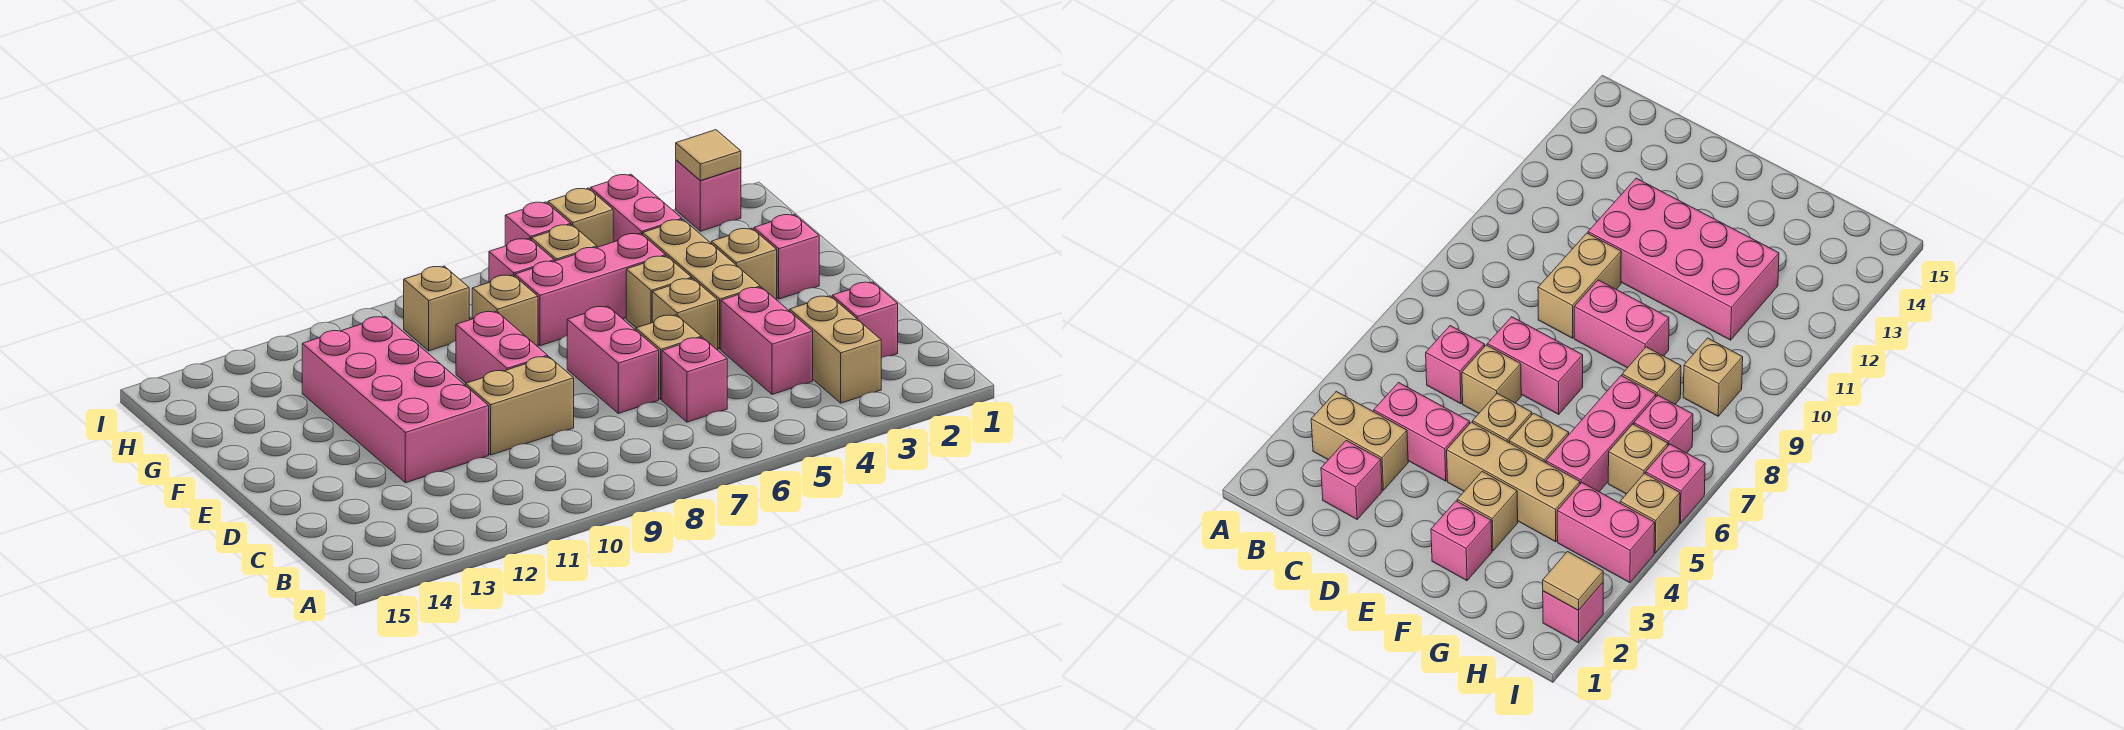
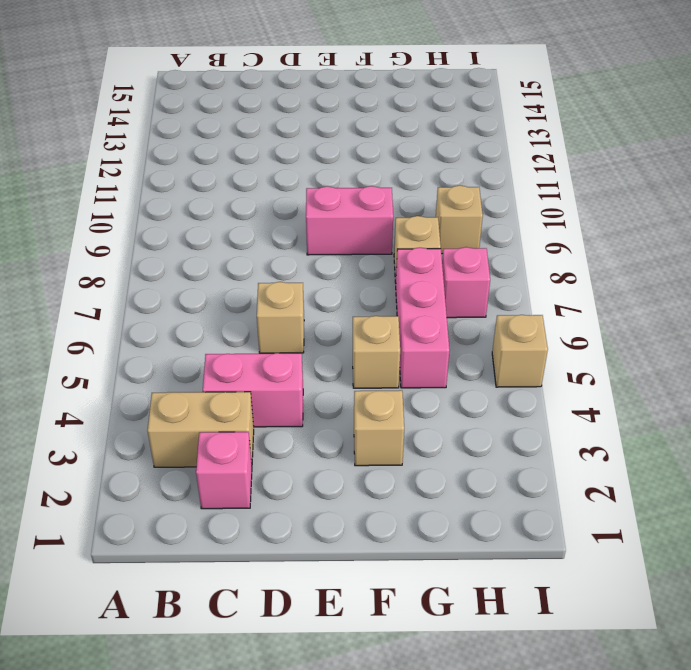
none -> pink 1x1 brick [662,337,727,422]
none -> pink 1x2 brick [567,306,659,413]
none -> tan 1x2 brick [466,356,574,455]

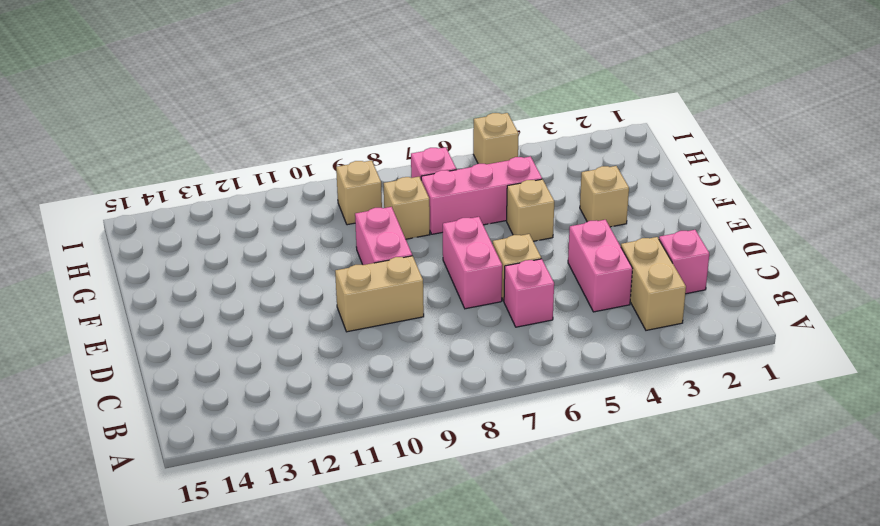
none -> pink 2x4 brick [302,316,489,483]
none -> tan 1x3 brick [643,220,760,349]
none -> tan 1x1 brick [652,278,718,350]

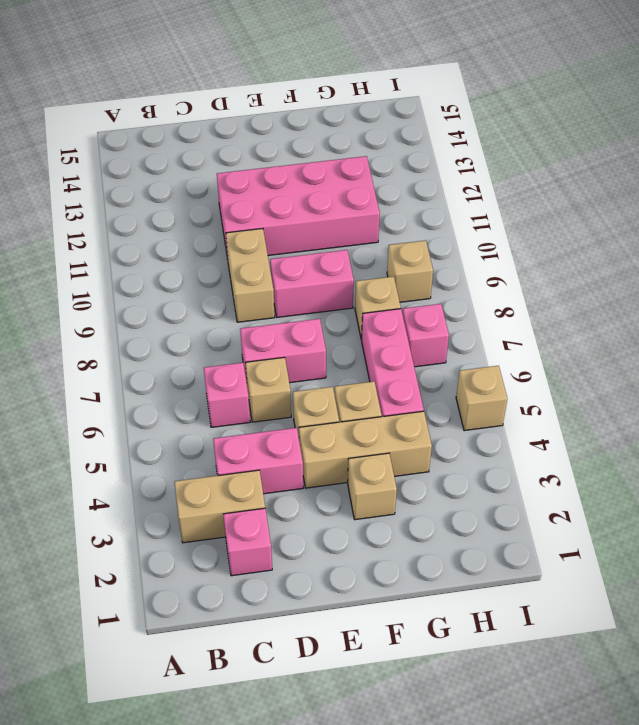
none -> pink 1x1 brick [754,214,819,299]
none -> pink 1x2 brick [590,174,682,242]
none -> tan 1x1 brick [531,225,597,261]

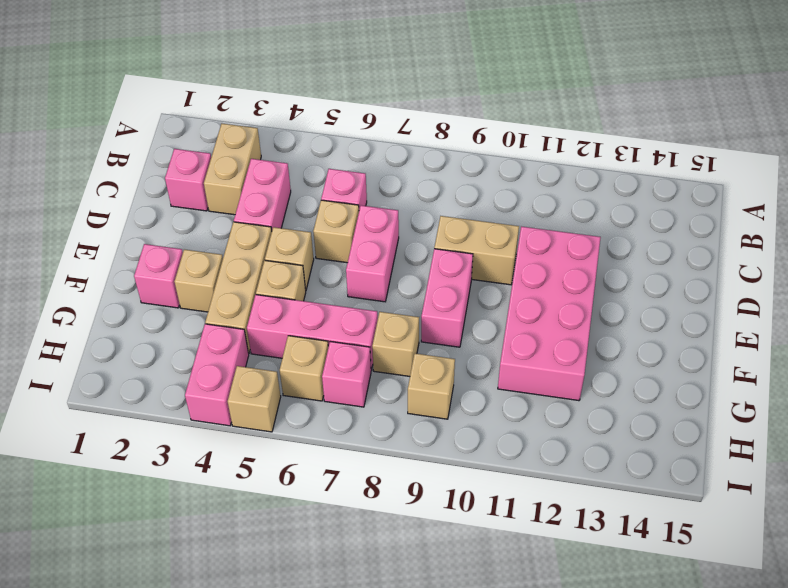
none -> pink 1x1 brick [676,160,741,231]
none -> pink 1x1 brick [505,202,571,246]
none -> tan 1x1 tile [676,130,741,181]

